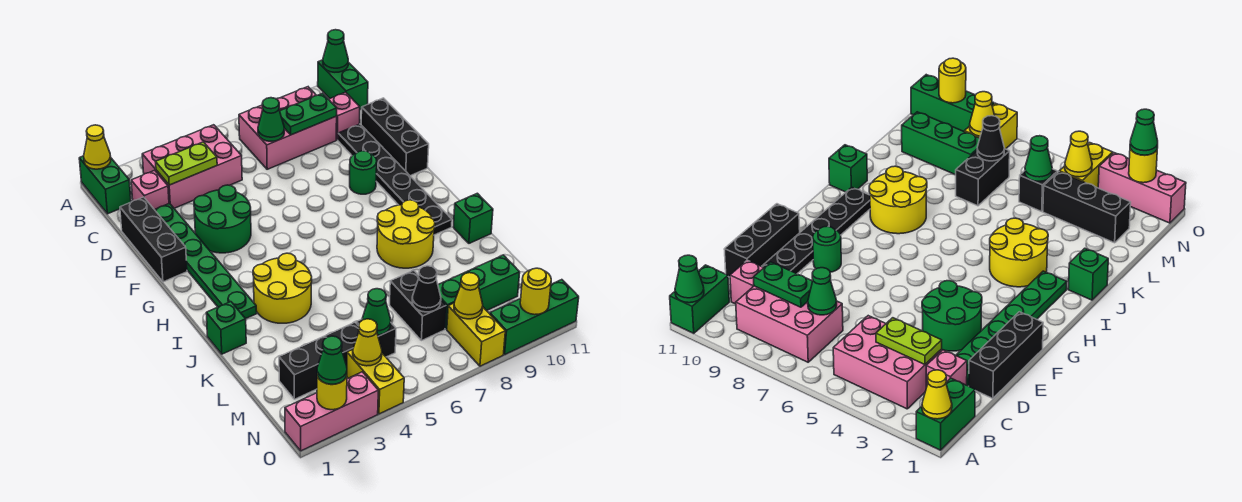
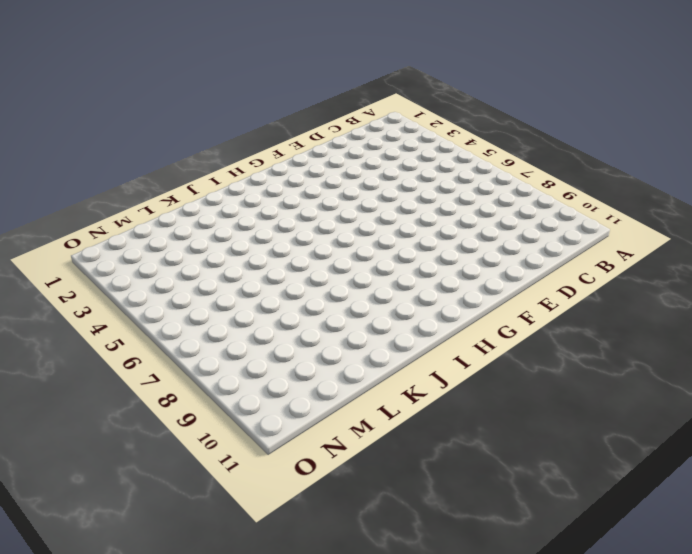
none -> green 1x2 brick [79,156,131,214]
none -> green 1x2 brick [318,60,368,109]
none -> pink 2x3 brick [142,125,242,208]
none -> pink 2x3 brick [239,87,337,169]

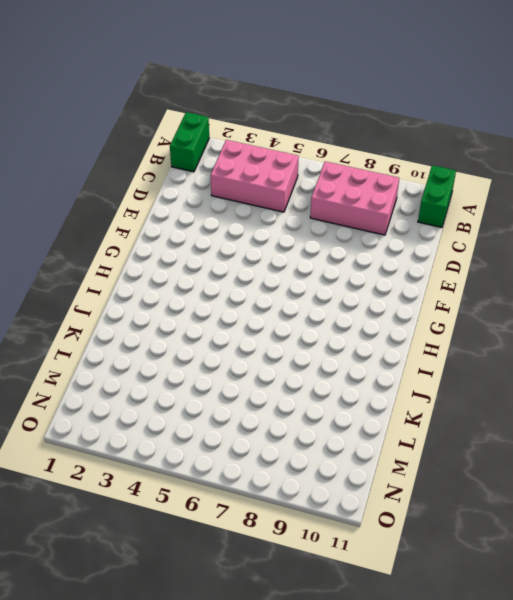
none -> pink 1x1 brick [131,170,169,210]
none -> pink 1x1 brick [329,92,360,140]
none -> black 1x3 brick [120,197,187,282]
none -> green 1x6 plate [155,203,257,319]

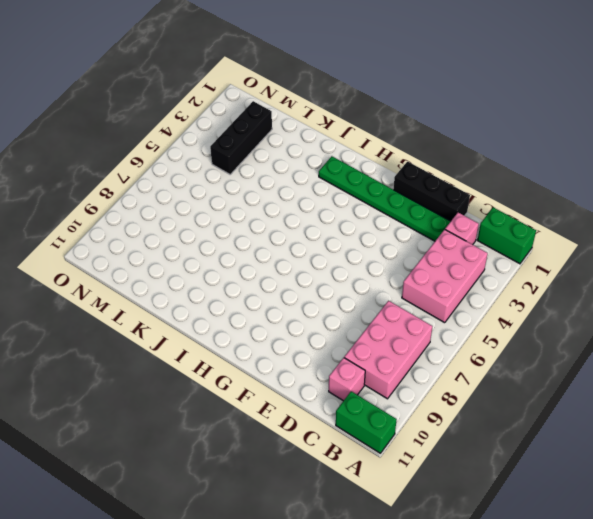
none -> black 1x6 plate [338,124,452,235]
none -> black 1x3 brick [361,98,429,176]
none -> green 2x2 round brick [194,185,251,253]
none -> green 1x1 round brick [350,151,377,194]

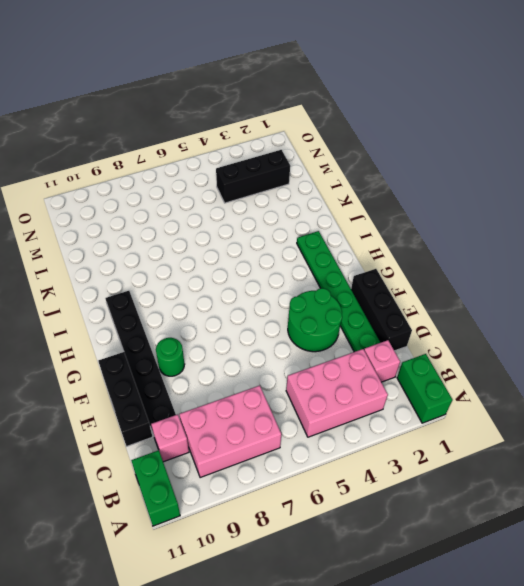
none -> yellow 2x2 round brick [253,253,312,323]
none -> yellow 2x2 round brick [377,200,435,268]
none -> green 1x1 brick [206,302,246,354]
none -> green 1x1 brick [453,193,493,243]

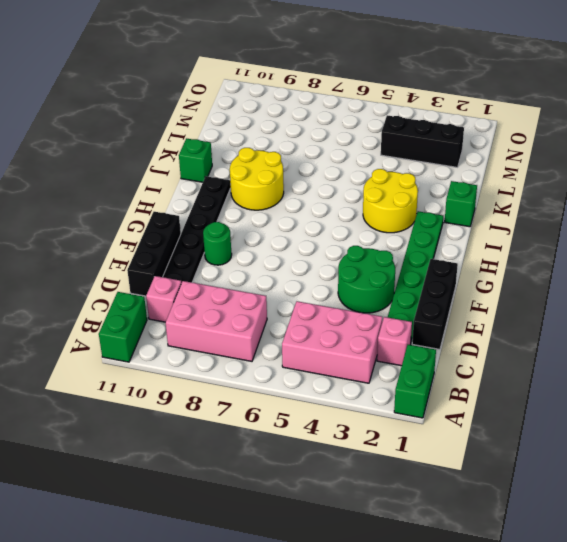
none -> black 1x2 brick [390,270,446,341]
none -> black 1x1 brick [356,319,396,357]
none -> green 1x3 brick [438,255,520,329]
none -> yellow 1x2 brick [347,350,404,414]

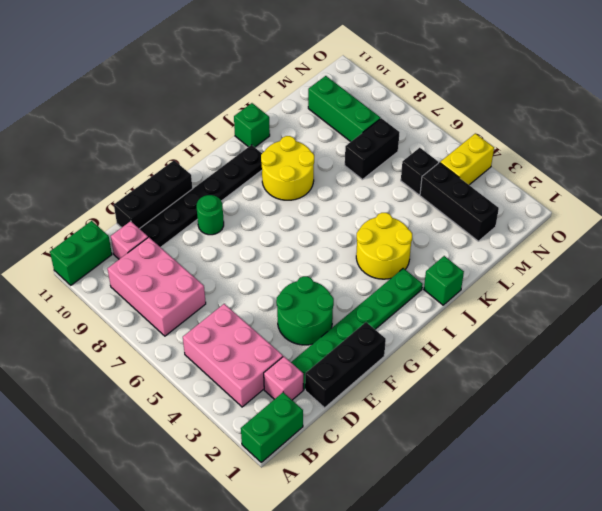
none -> yellow 1x2 brick [447,303,505,366]
none -> pink 1x3 brick [285,372,378,451]
none -> green 1x3 brick [490,280,579,354]
none -> yellow 1x1 cone [84,125,111,169]

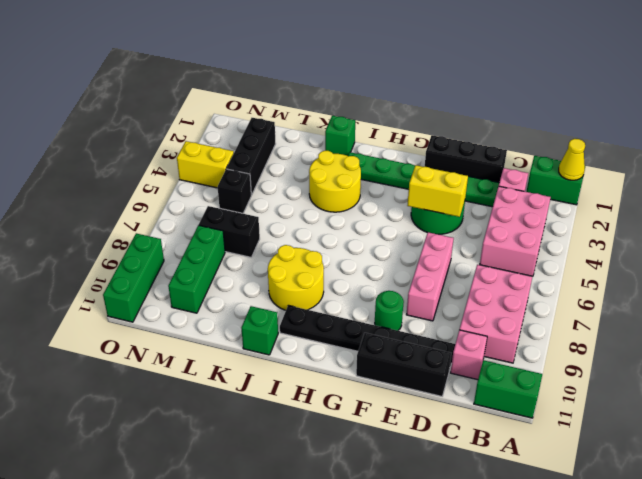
yellow 1x2 brick [407,165,468,217] -> yellow 1x2 brick moved to [447,303,505,366]
pink 1x3 brick [406,232,454,321] -> pink 1x3 brick moved to [285,372,378,451]
none -> green 1x1 cone [323,30,348,72]
none -> lime 1x2 plate [156,142,217,185]
none -> green 1x1 cone [258,98,284,141]
none -> green 1x2 plate [280,93,337,135]

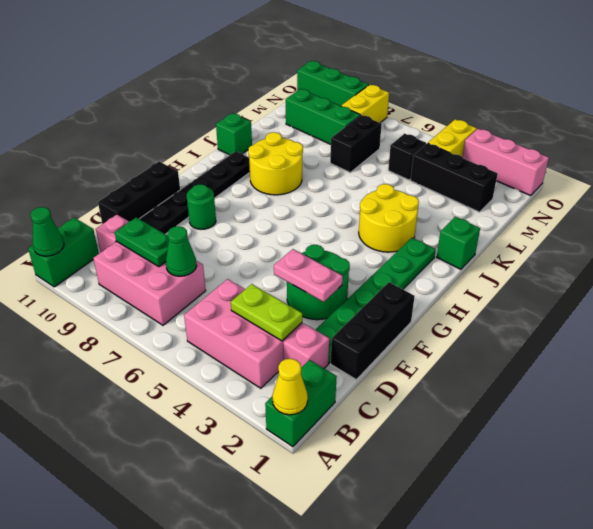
pink 1x2 plate [274,249,343,302] -> none
none -> green 1x1 cone [362,289,391,335]
none -> black 1x1 cone [412,266,441,312]
none -> yellow 1x1 cone [353,319,382,366]
none -> yellow 1x1 cone [454,273,483,319]

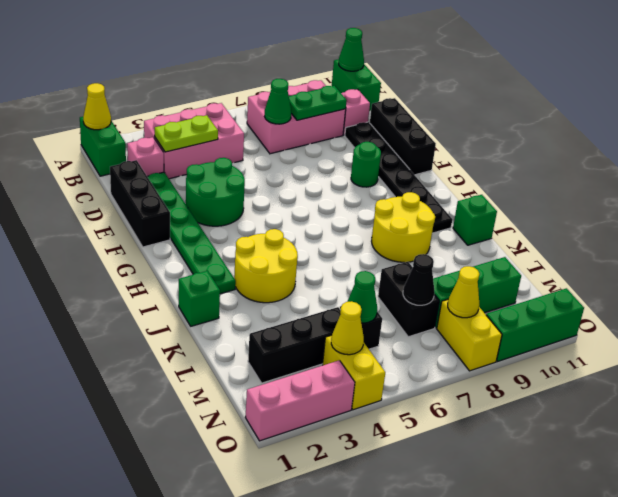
none -> yellow 1x1 round brick [317,376,347,410]
none -> yellow 1x1 round brick [520,268,551,315]
none -> green 1x1 cone [317,336,347,384]

